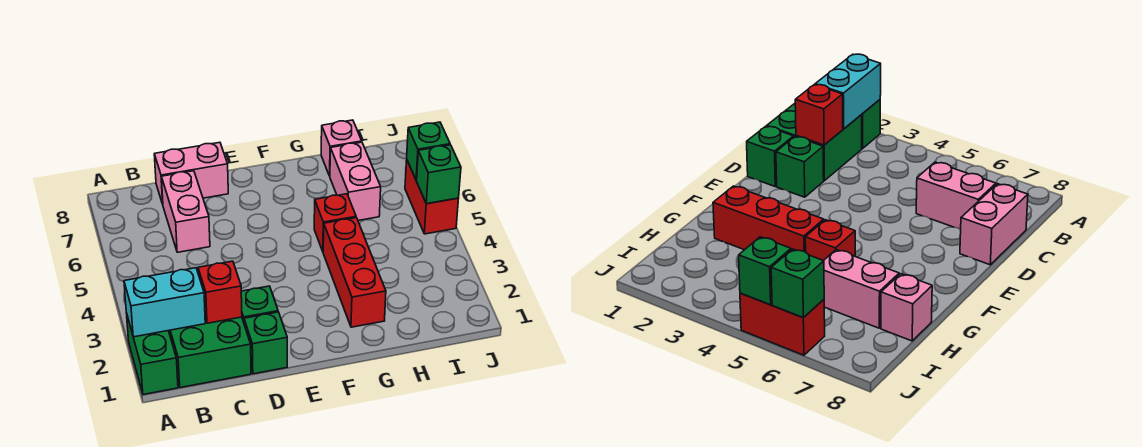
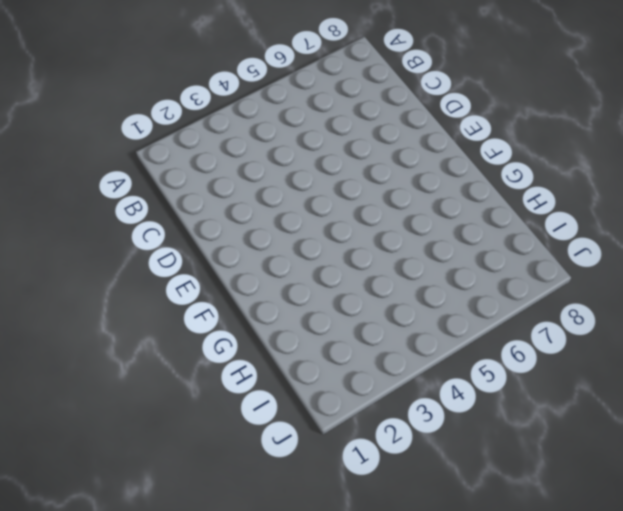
none -> green 1x2 brick [127,316,178,395]
none -> green 2x2 brick [169,317,251,388]
none -> pink 1x2 brick [161,171,210,252]

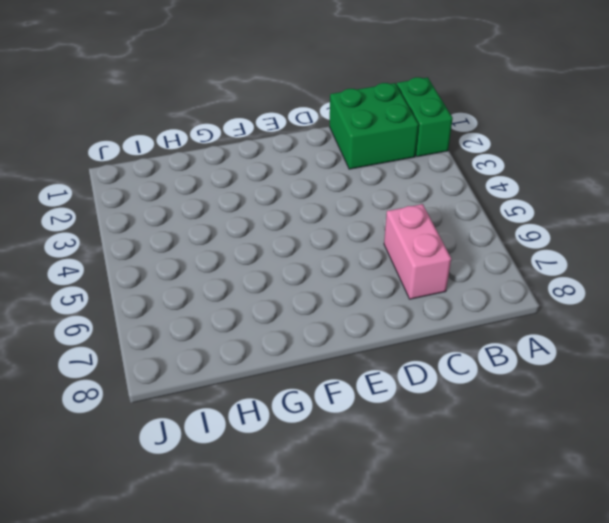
none -> pink 1x2 brick [154,142,228,204]
none -> green 1x1 brick [244,312,287,374]
none -> green 1x1 brick [241,286,278,322]

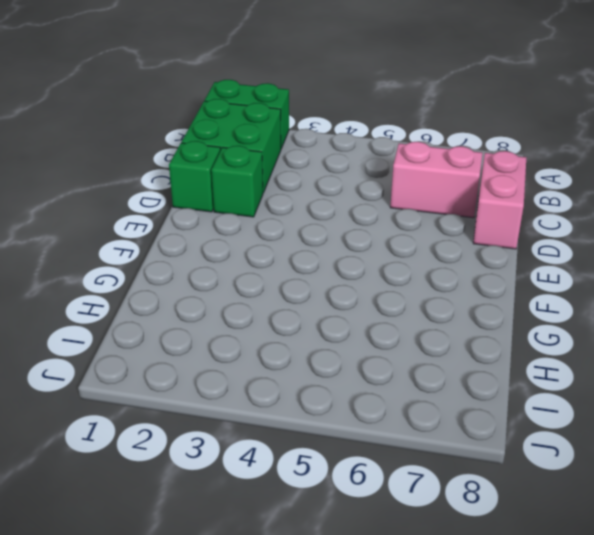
none -> red 1x3 brick [323,218,386,327]
none -> red 1x1 brick [314,194,356,251]
none -> pink 1x2 brick [330,142,381,221]

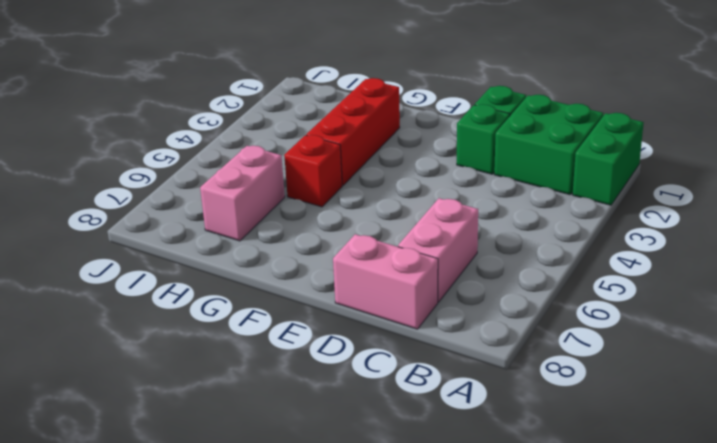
none -> pink 1x1 brick [321,120,362,176]
none -> red 1x2 brick [405,160,459,234]
none -> cyan 1x2 brick [124,268,205,337]

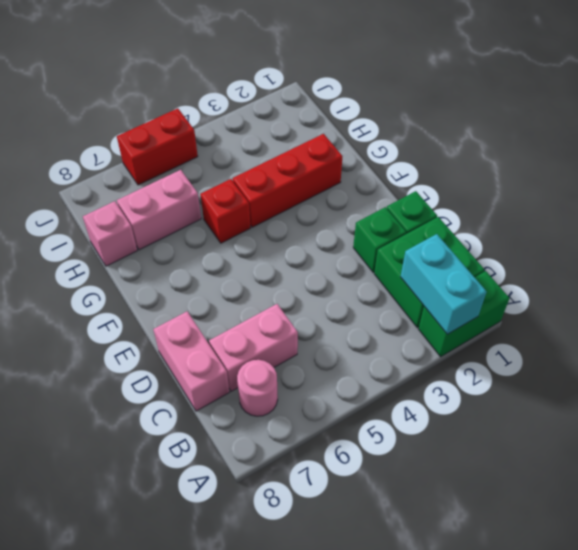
pink 1x1 round brick [237,360,278,416] -> none
none -> red 1x1 brick [198,261,242,323]
none -> green 1x1 brick [417,145,461,204]
none -> green 1x1 brick [407,122,450,180]

